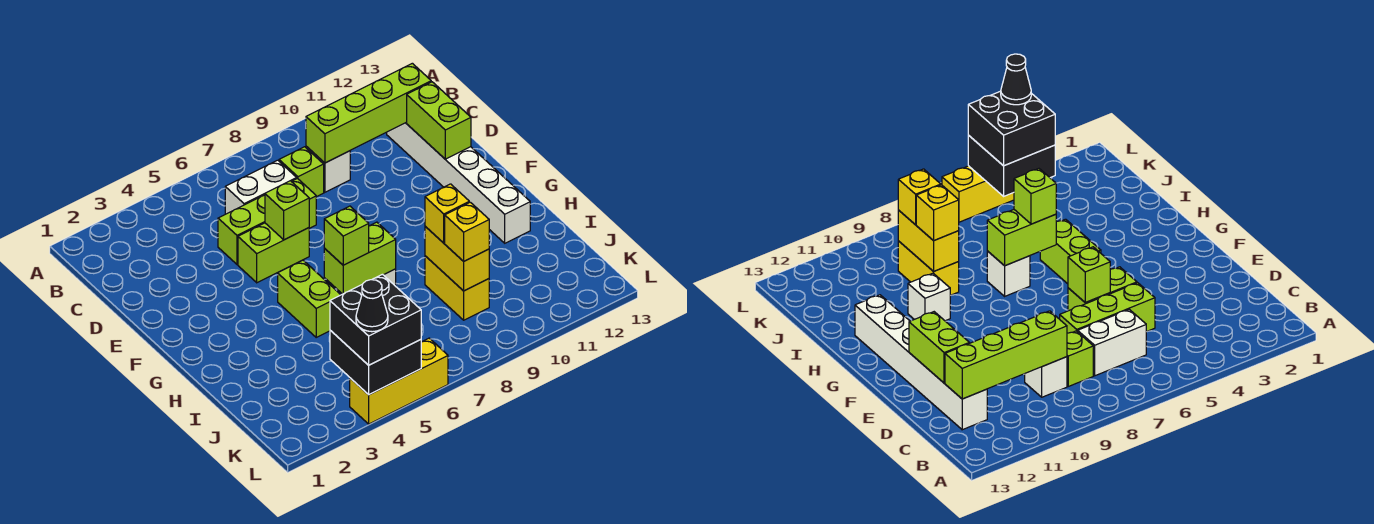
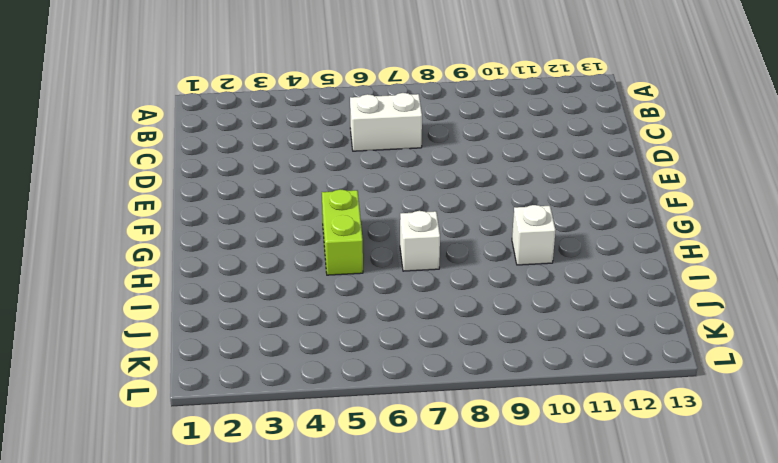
none -> lime 1x1 brick [279,147,324,197]
none -> white 1x1 brick [306,146,350,192]
none -> white 1x6 brick [387,122,530,243]

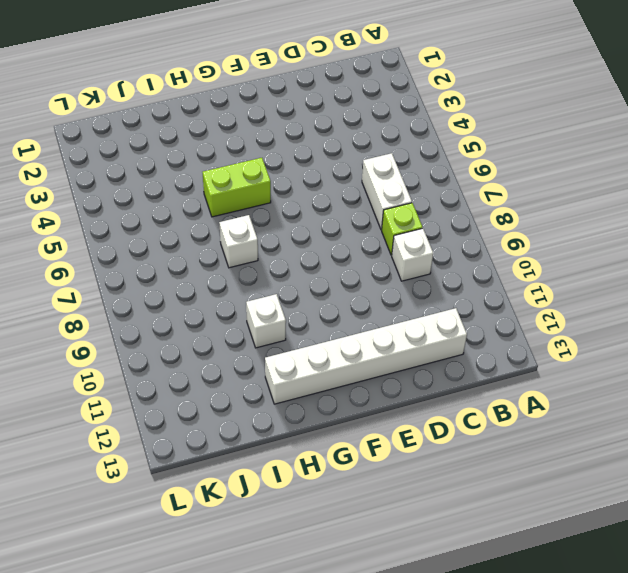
none -> lime 1x3 brick [218,179,316,264]
none -> lime 1x2 brick [238,223,309,283]
none -> yellow 1x2 brick [425,256,489,320]

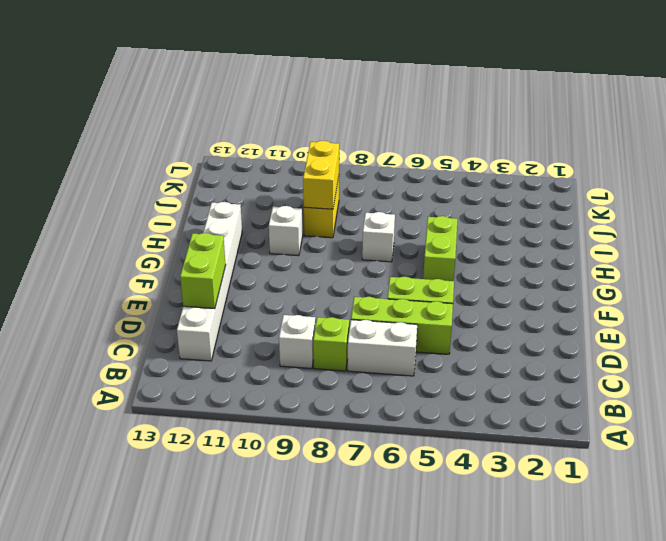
none -> yellow 1x3 brick [350,338,448,424]
none -> lime 1x4 brick [306,63,431,163]
none -> lime 1x1 brick [265,181,309,240]

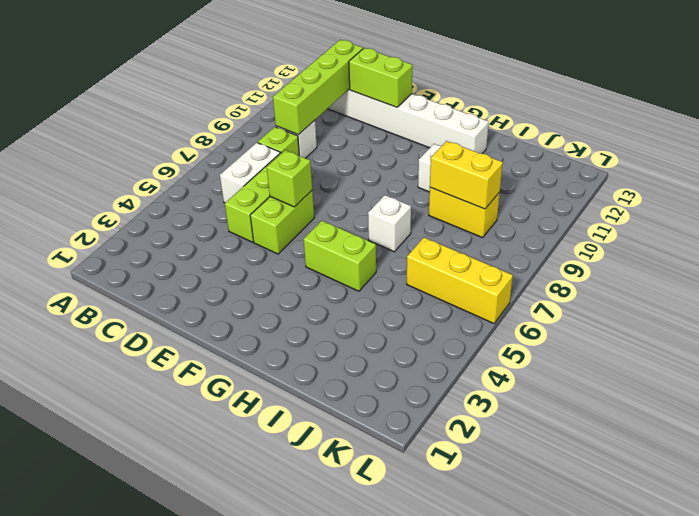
yellow 1x3 brick [407,238,513,323] -> yellow 1x3 brick turned to [350,338,448,424]
none -> lime 1x2 brick [324,222,396,294]
none -> black 2x2 brick [330,330,421,395]
none -> lime 1x1 brick [324,206,369,265]

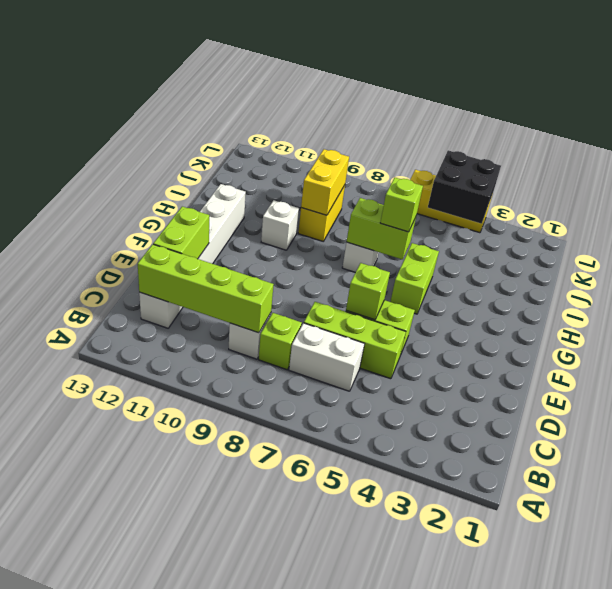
none -> yellow 1x1 brick [425,184,469,243]
none -> yellow 1x1 brick [445,202,489,261]
none -> black 2x2 brick [330,274,421,365]

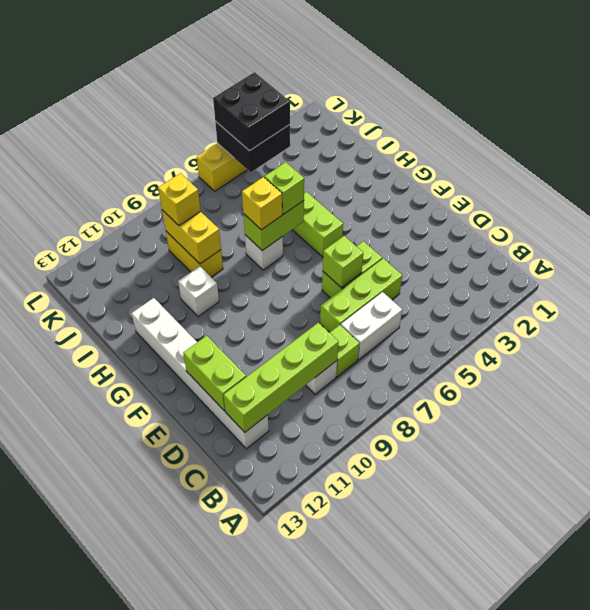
yellow 1x1 brick [242,177,282,230] -> yellow 1x1 brick moved to [425,184,469,243]
none -> black 1x1 cone [356,280,388,332]

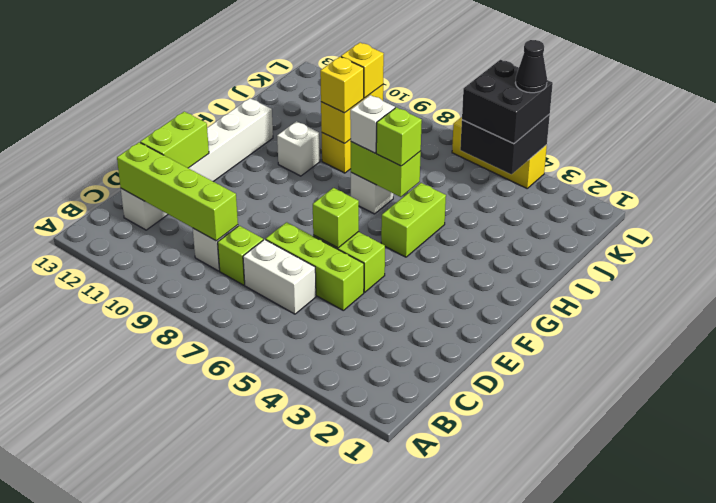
white 1x1 brick [350,95,395,153] -> none

